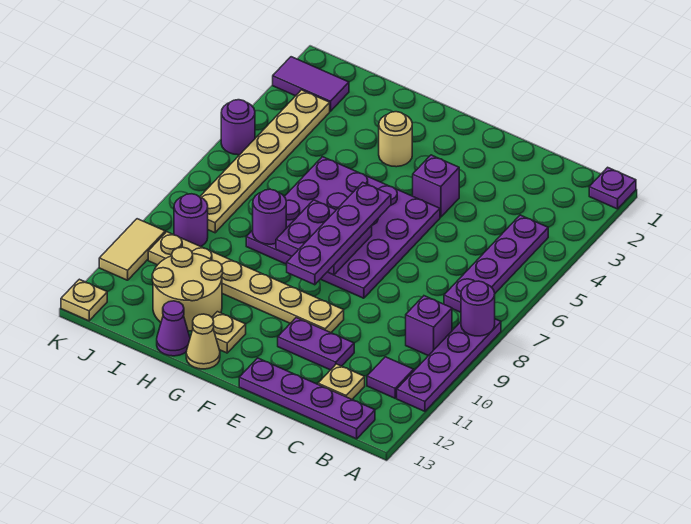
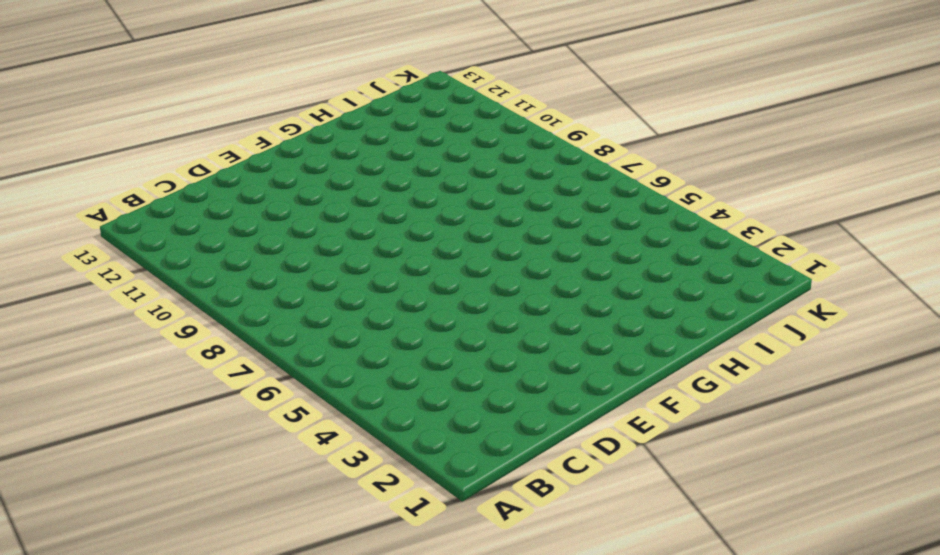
none -> purple 1x1 plate [589,167,636,209]
none -> purple 1x4 plate [397,319,501,411]
none -> purple 1x4 plate [444,215,548,312]

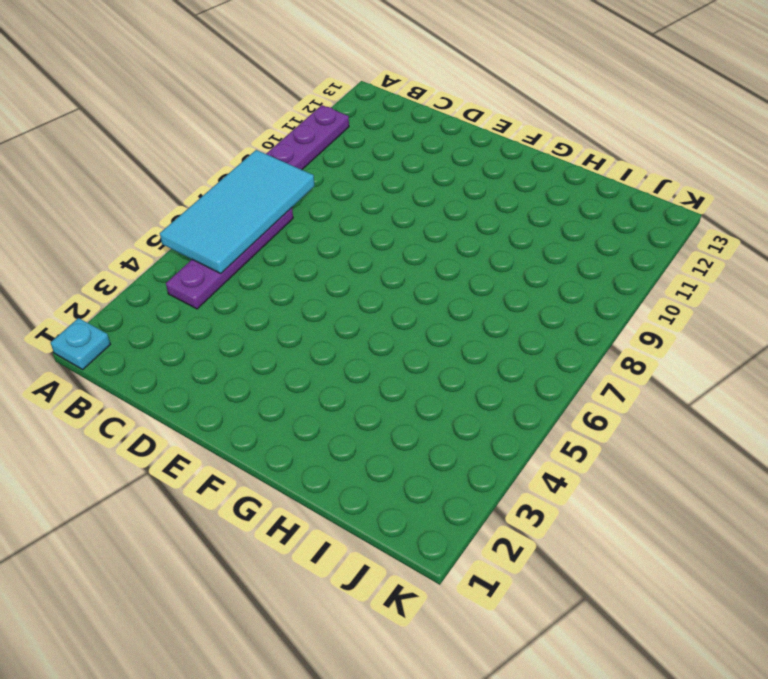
cyan 1x1 plate [50,318,110,369] -> purple 1x1 plate [589,167,636,209]
cyan 2x4 tile [160,150,314,273] -> purple 1x1 round brick [461,281,495,336]
none -> purple 1x1 brick [406,296,452,356]
none -> purple 1x1 tile [367,357,414,398]
none -> purple 1x4 plate [239,358,375,439]

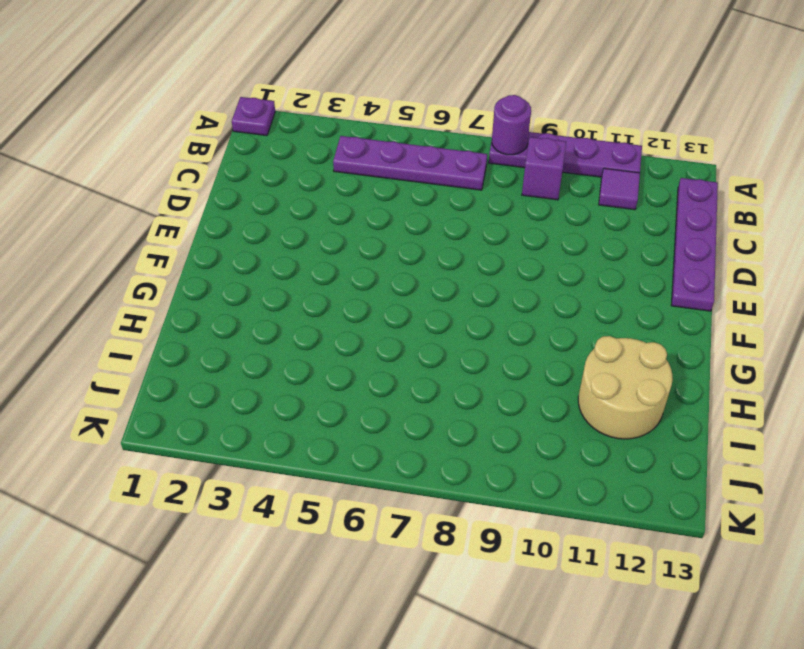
none -> tan 1x1 plate [318,364,365,399]
none -> purple 1x2 plate [278,318,354,370]
none -> purple 1x1 brick [413,155,459,217]

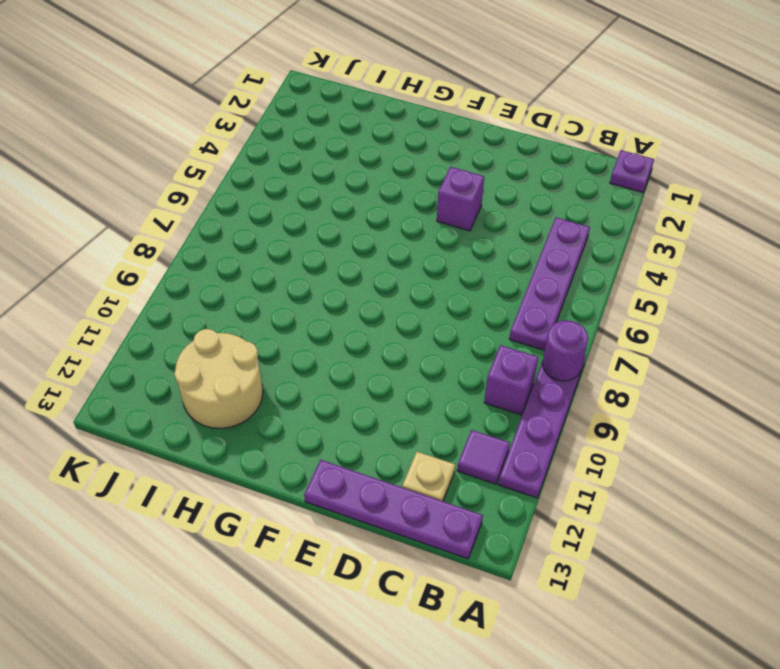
none -> purple 1x2 plate [278,318,354,370]
none -> purple 4x4 plate [246,157,440,298]
none -> tan 1x6 plate [148,232,344,333]

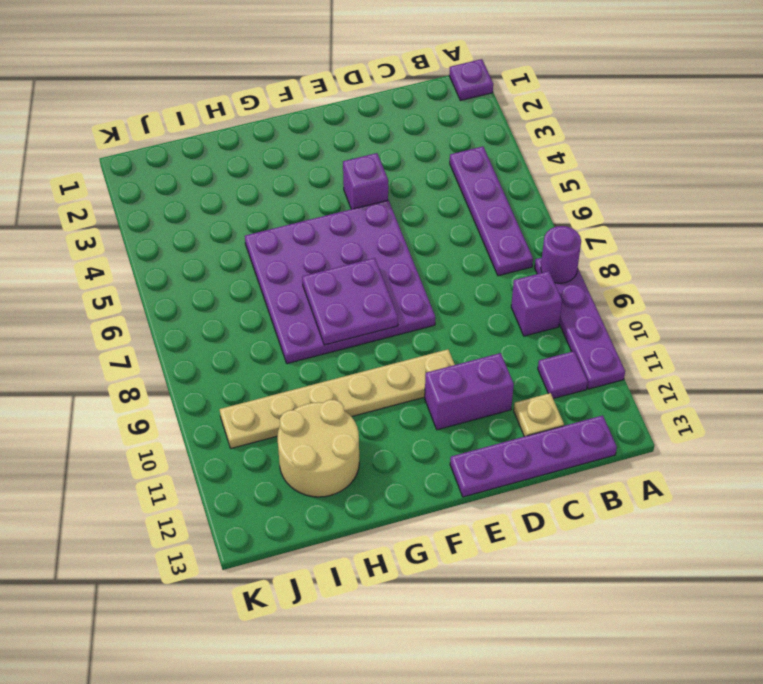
purple 1x2 brick [425,353,514,430] -> purple 1x2 plate [278,318,354,370]
none -> tan 1x1 round brick [379,112,412,167]
none -> tan 1x1 plate [212,312,246,353]
none -> tan 1x1 cone [186,314,220,369]

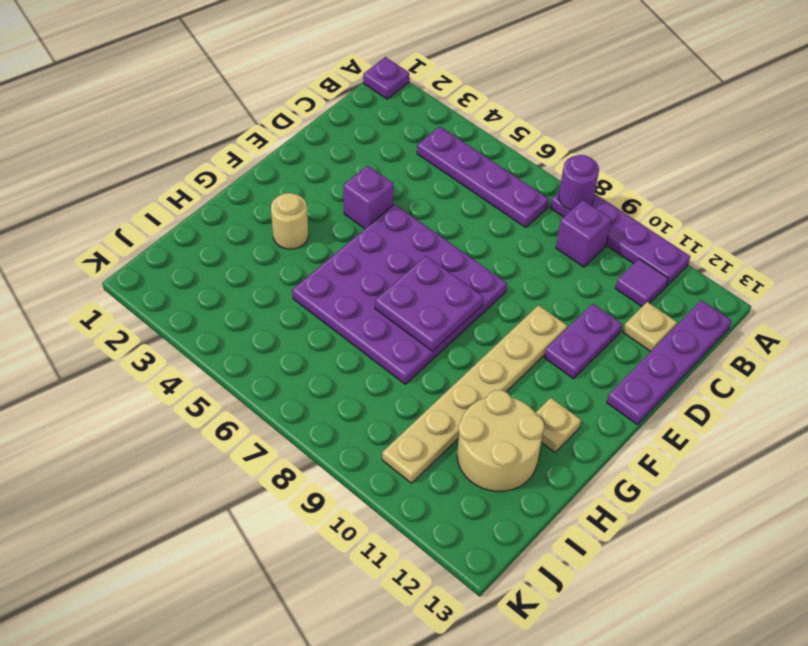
none -> tan 1x1 cone [186,314,220,369]
none -> purple 1x1 cone [157,301,190,356]
none -> purple 1x2 tile [273,57,349,111]

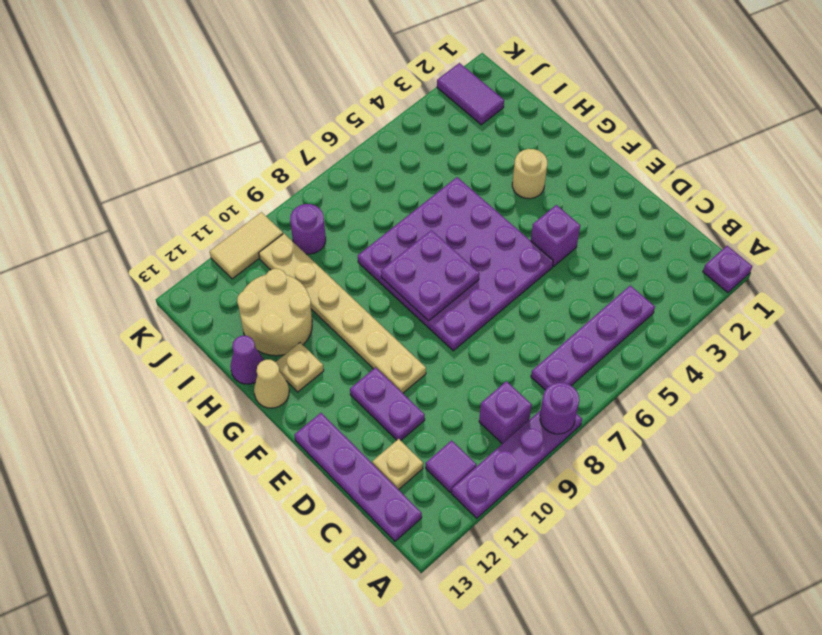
none -> tan 1x6 plate [200,90,330,233]
none -> purple 1x1 round brick [221,100,255,155]
none -> tan 1x1 plate [61,279,107,321]

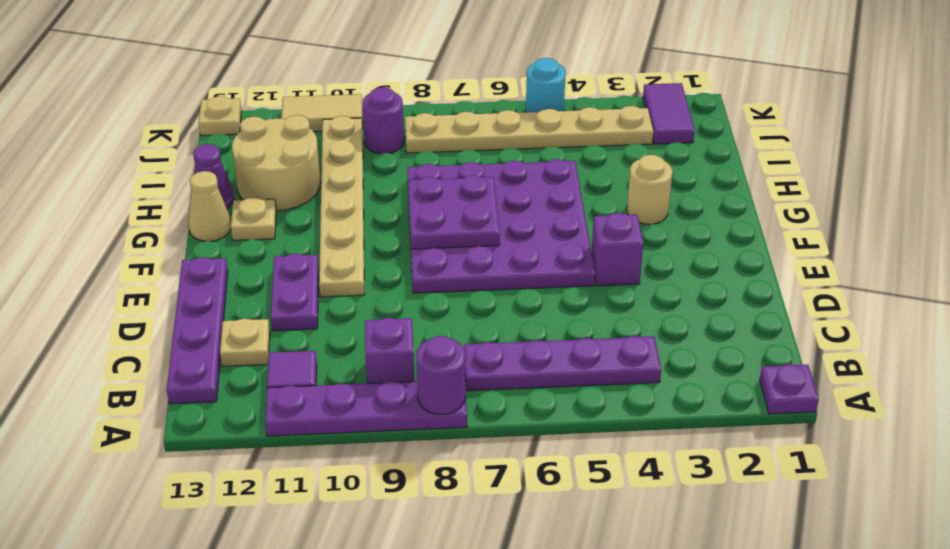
cyan 1x1 round brick [526,58,566,112] -> purple 1x1 round brick [221,100,255,155]
none -> purple 1x1 round brick [253,189,286,244]
none -> purple 1x4 plate [287,182,391,285]

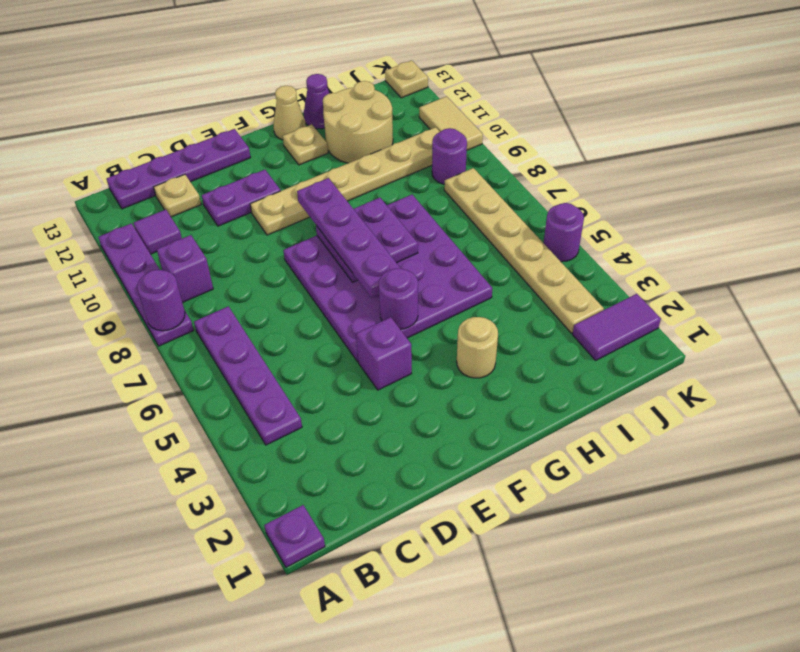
purple 1x1 round brick [379,268,418,329] -> purple 1x1 round brick moved to [253,189,286,244]

